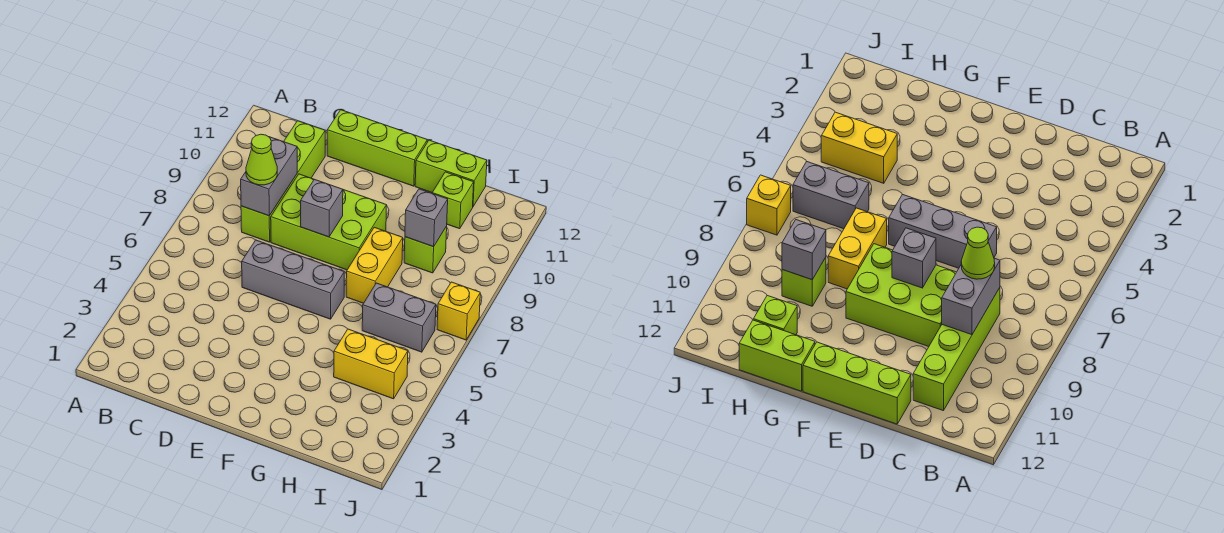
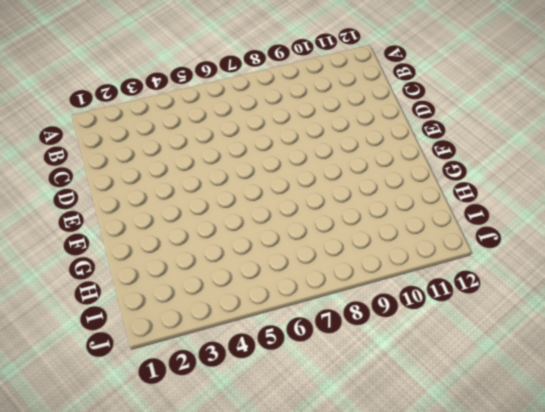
none -> lime 1x4 brick [241,121,325,242]
none -> grey 1x3 brick [242,240,344,319]
none -> lime 2x3 brick [271,174,387,270]

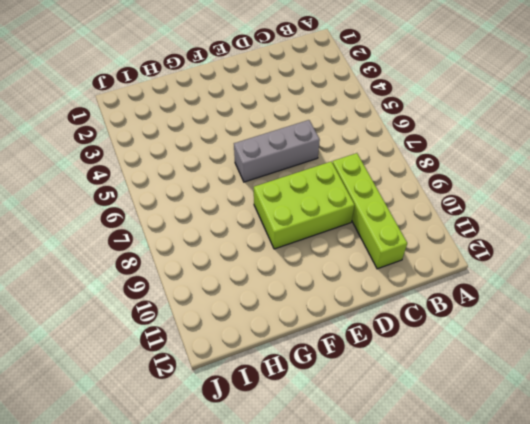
none -> lime 1x3 brick [327,110,427,186]
none -> yellow 1x2 brick [346,227,403,303]
none -> lime 1x2 brick [415,140,487,206]

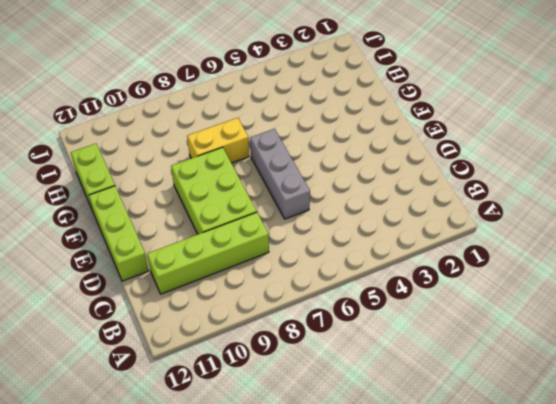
none -> yellow 1x2 brick [334,329,408,399]
none -> grey 1x2 brick [362,283,436,352]
none -> lime 1x1 brick [404,226,447,273]

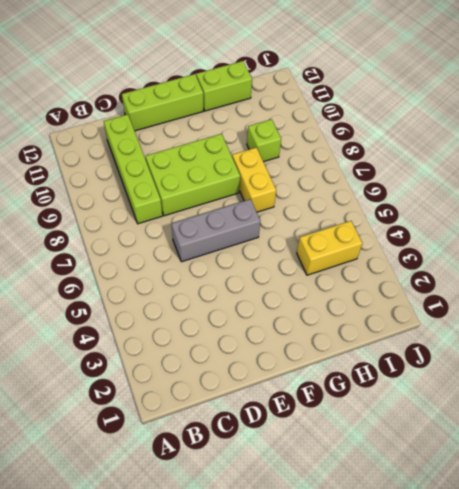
none -> grey 1x2 brick [362,283,436,352]
none -> lime 1x1 brick [432,172,474,229]
none -> yellow 1x1 brick [437,282,480,340]

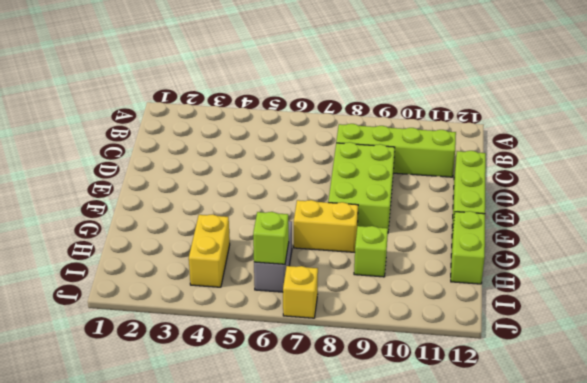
lime 1x1 brick [253,212,289,264] -> lime 1x1 brick moved to [432,172,474,229]
none -> grey 1x3 brick [242,240,344,319]
none -> grey 1x2 brick [241,137,297,216]
none -> grey 1x1 brick [301,179,343,237]

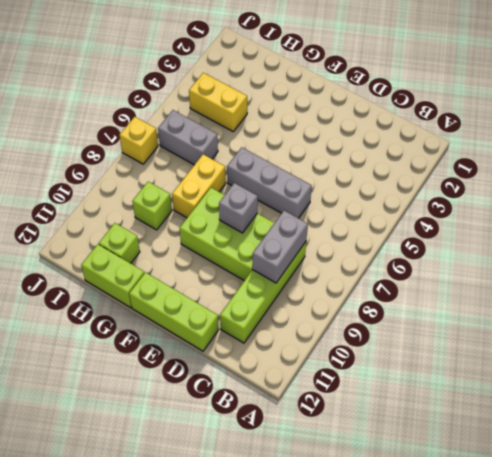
none -> grey 1x1 brick [405,189,448,247]
none -> lime 1x1 cone [246,134,277,185]

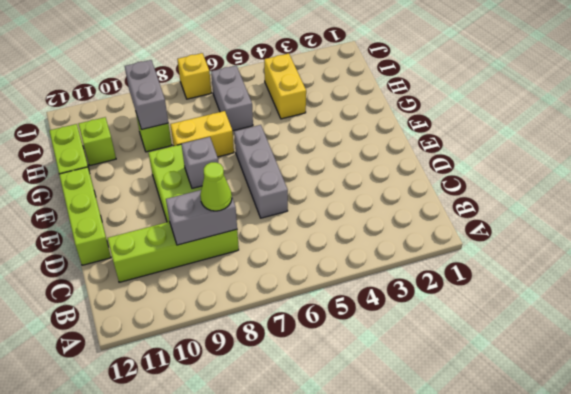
grey 1x2 brick [125,60,168,130] -> grey 1x1 brick [405,189,448,247]

